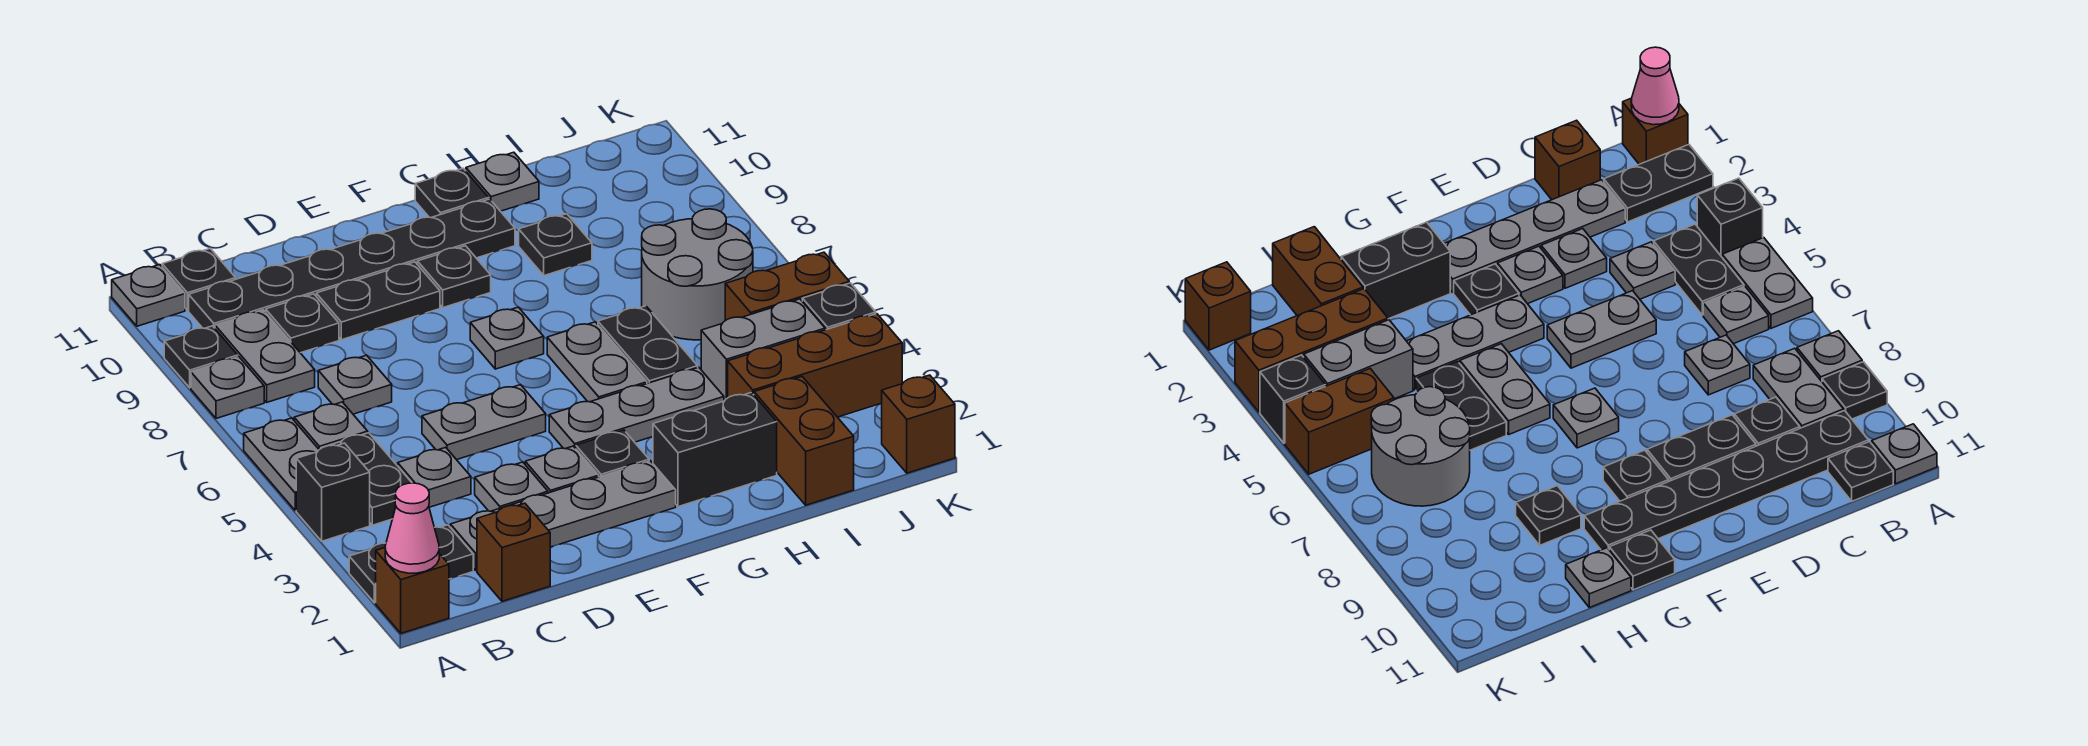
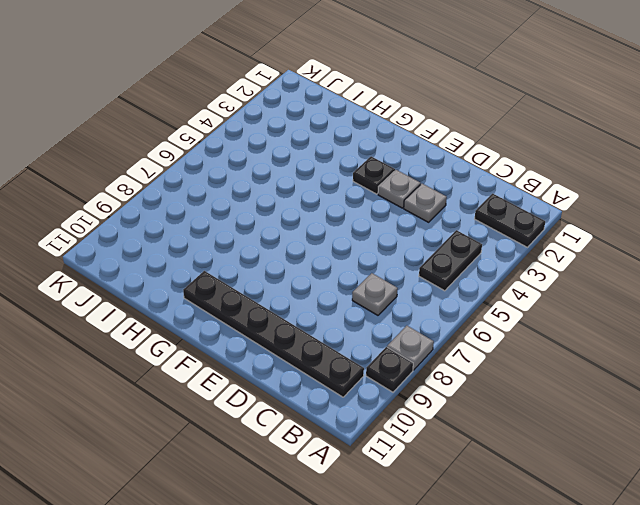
none -> brown 1x1 brick [376,548,449,633]
none -> black 1x1 brick [296,443,370,541]
none -> grey 1x2 plate [244,418,319,511]
none -> grey 1x1 plate [112,265,185,326]

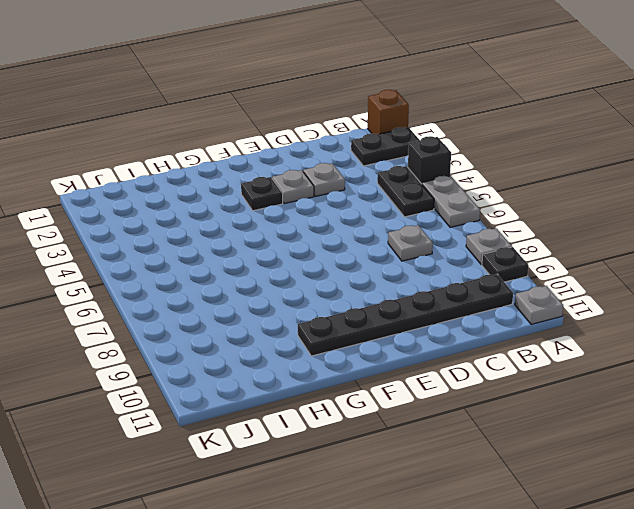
none -> grey 1x1 plate [294,402,368,450]
none -> grey 1x2 plate [215,310,315,402]
none -> black 1x1 plate [162,249,236,310]
none -> brown 1x1 brick [477,503,550,601]

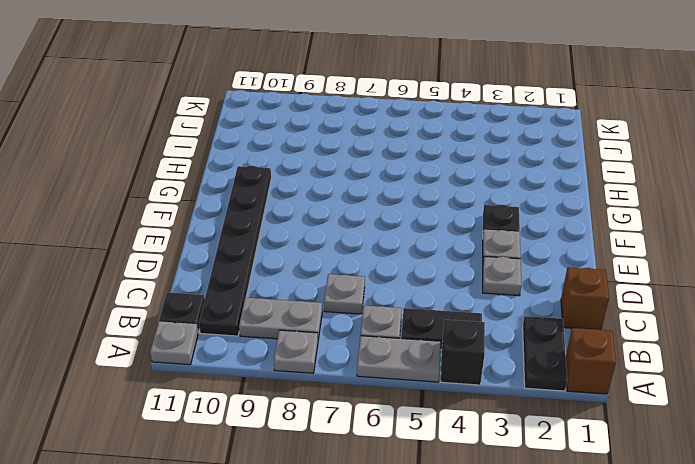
none -> black 1x1 plate [164,326,238,388]
none -> grey 1x4 plate [450,461,676,571]
none -> grey 1x1 plate [398,447,471,507]
none -> black 1x1 plate [266,294,339,353]

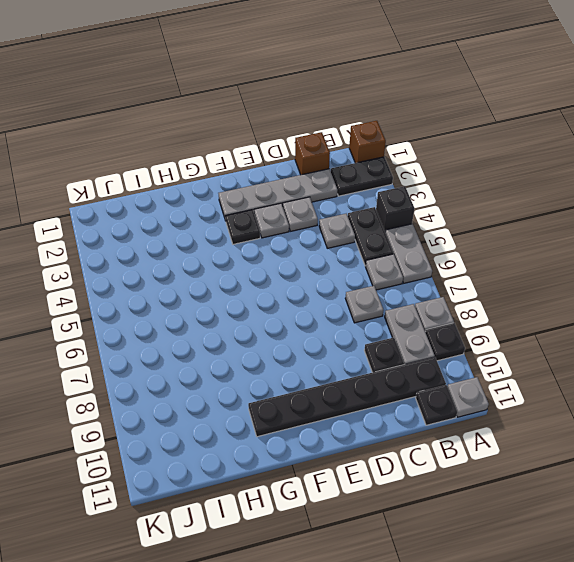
none -> grey 1x2 plate [422,385,546,460]
none -> black 1x2 plate [316,262,440,340]
none -> grey 1x3 plate [549,367,724,449]
none -> grey 1x1 plate [470,307,544,369]

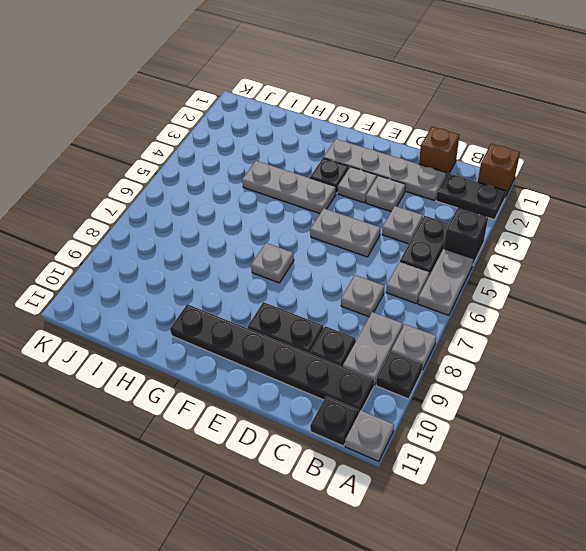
none -> black 1x1 plate [417,246,491,308]
none -> black 1x2 brick [653,393,777,507]
none -> grey 1x2 plate [547,322,647,402]
none -> black 1x1 plate [415,168,489,218]

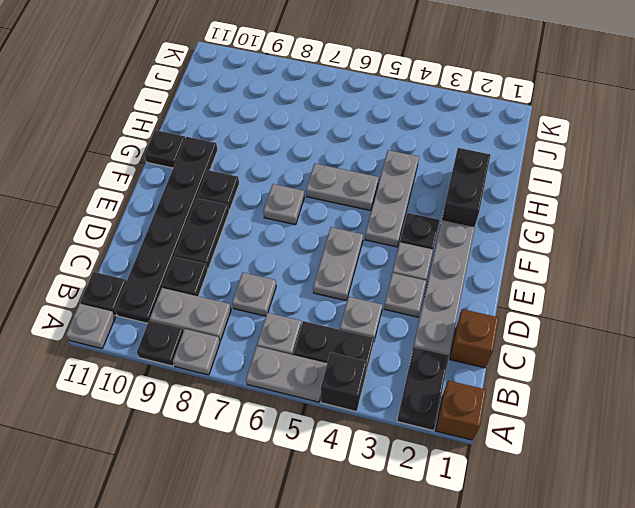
none -> black 1x2 plate [598,306,698,383]
none -> black 1x1 plate [519,214,592,276]
none -> grey 1x1 plate [466,152,539,211]
none -> brown 1x2 brick [754,377,854,505]

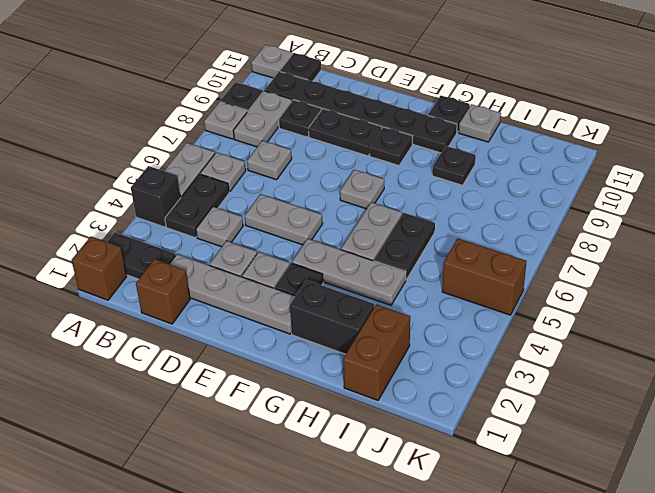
none -> brown 1x3 brick [728,314,902,417]
none -> grey 1x2 brick [701,299,825,401]
none -> grey 2x2 round brick [642,209,753,340]
none -> brown 1x1 brick [882,375,955,473]

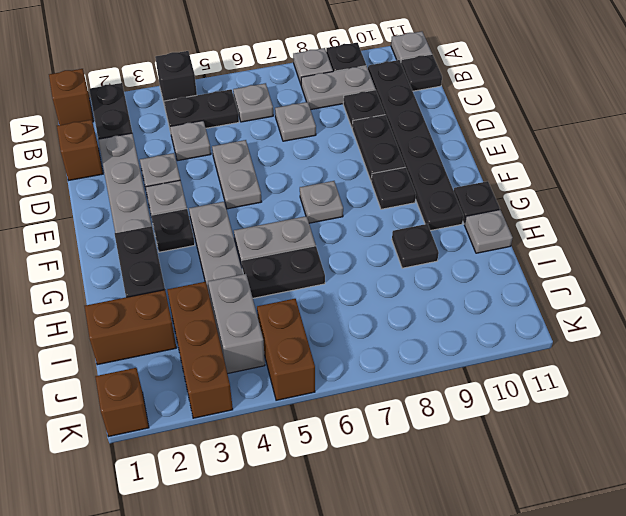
none -> grey 1x2 plate [244,418,319,511]
none -> grey 2x2 round brick [642,209,753,340]
none -> black 1x1 brick [802,283,876,330]
none -> pink 1x1 cone [385,483,439,573]

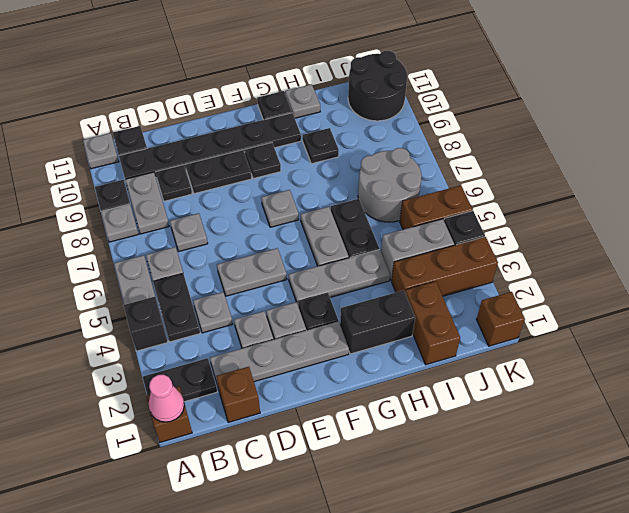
black 2x2 round brick [348,51,407,121] -> none

